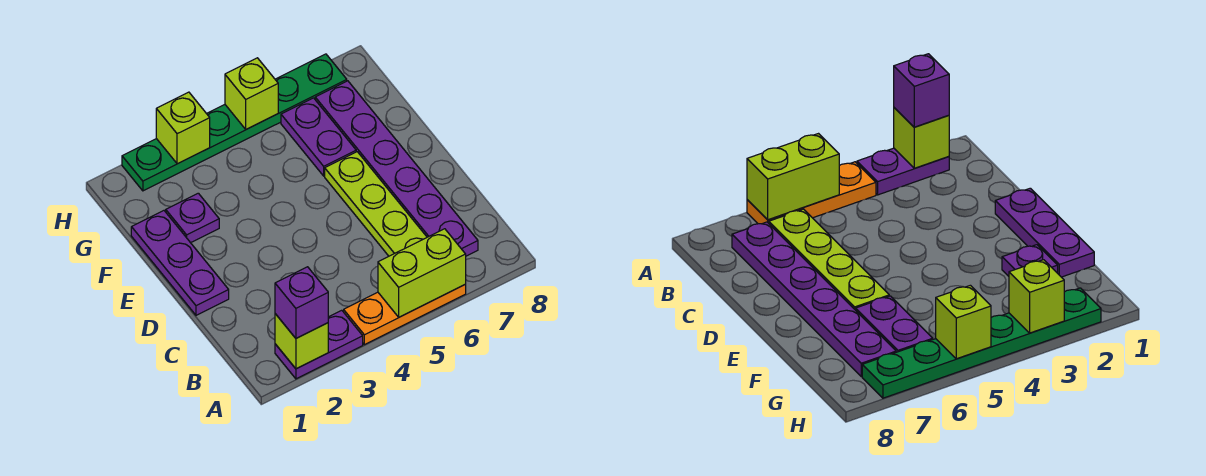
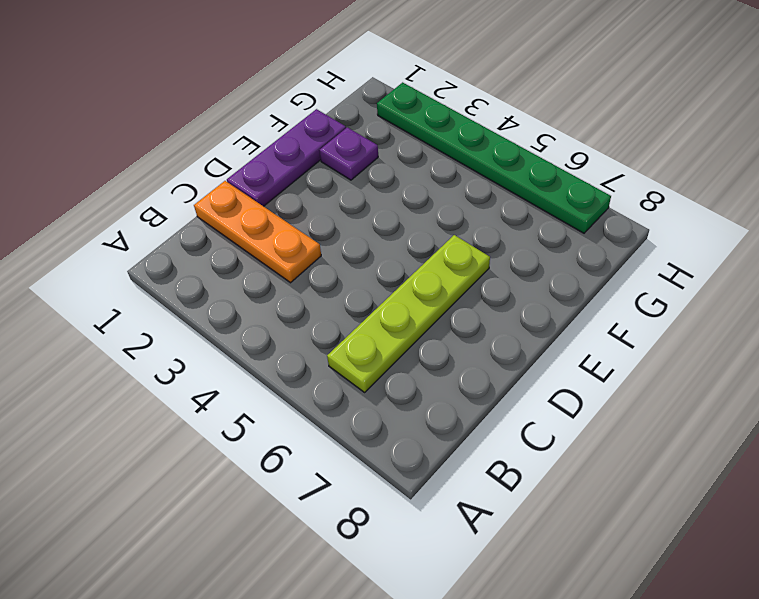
orange 1x3 plate [194,181,321,283] -> orange 1x3 plate moved to [344,285,466,345]
none -> purple 1x2 plate [275,310,363,379]
none -> purple 1x6 plate [315,81,478,256]
none -> purple 1x2 plate [281,98,356,176]

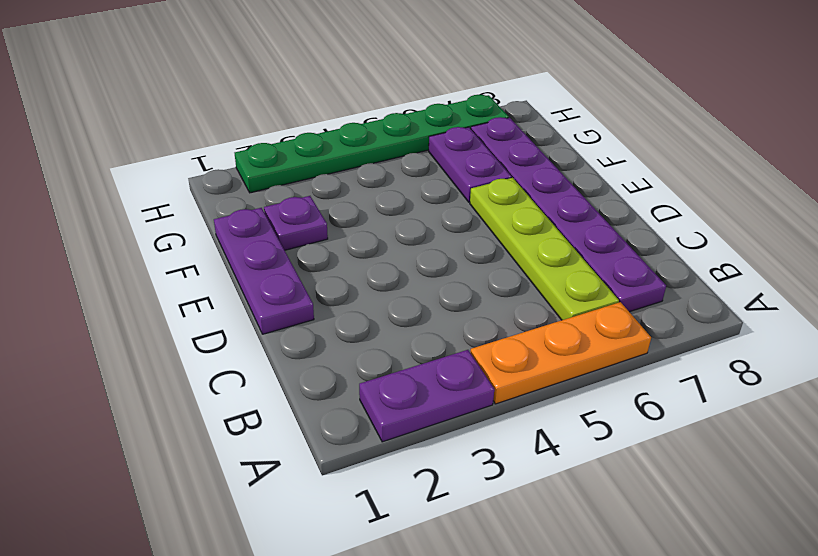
none -> lime 1x1 brick [275,314,328,369]
none -> lime 1x2 brick [378,229,466,317]
none -> lime 1x1 brick [156,92,210,164]

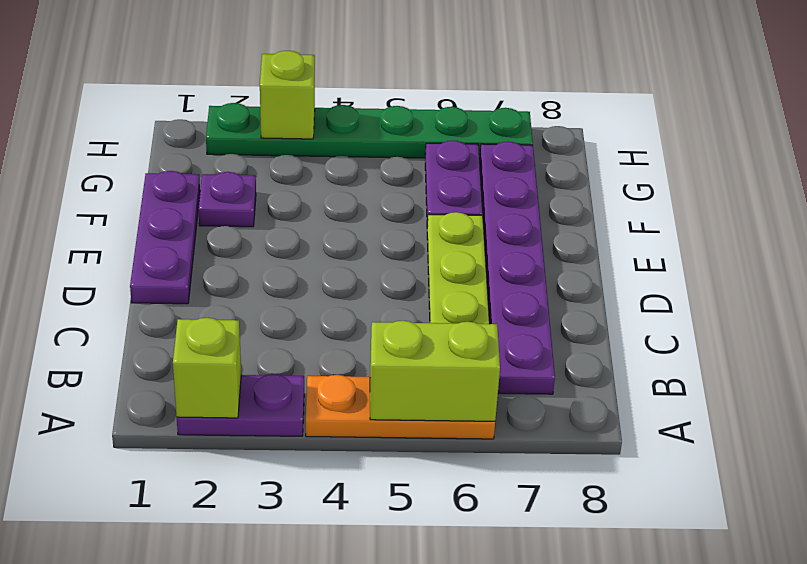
none -> lime 1x1 brick [225,58,278,129]
none -> purple 1x1 brick [275,267,328,338]

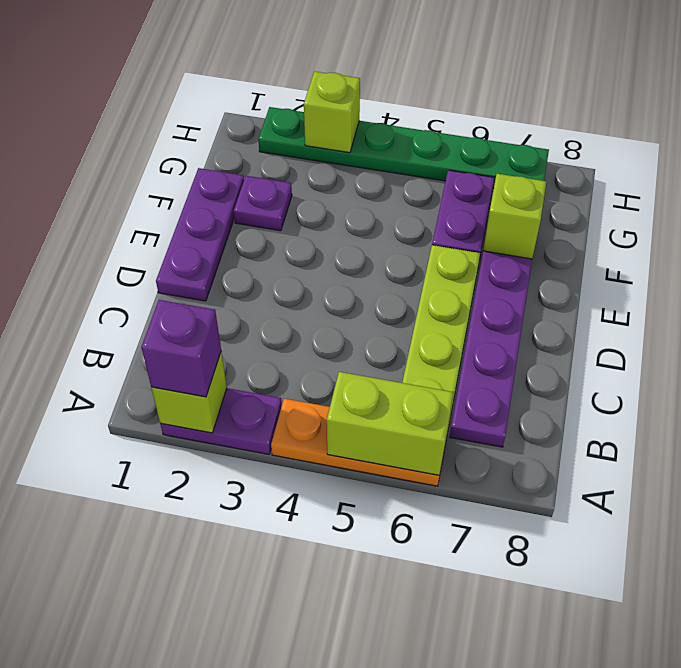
lime 1x1 brick [483,174,546,259] -> lime 1x1 brick moved to [225,58,278,129]

